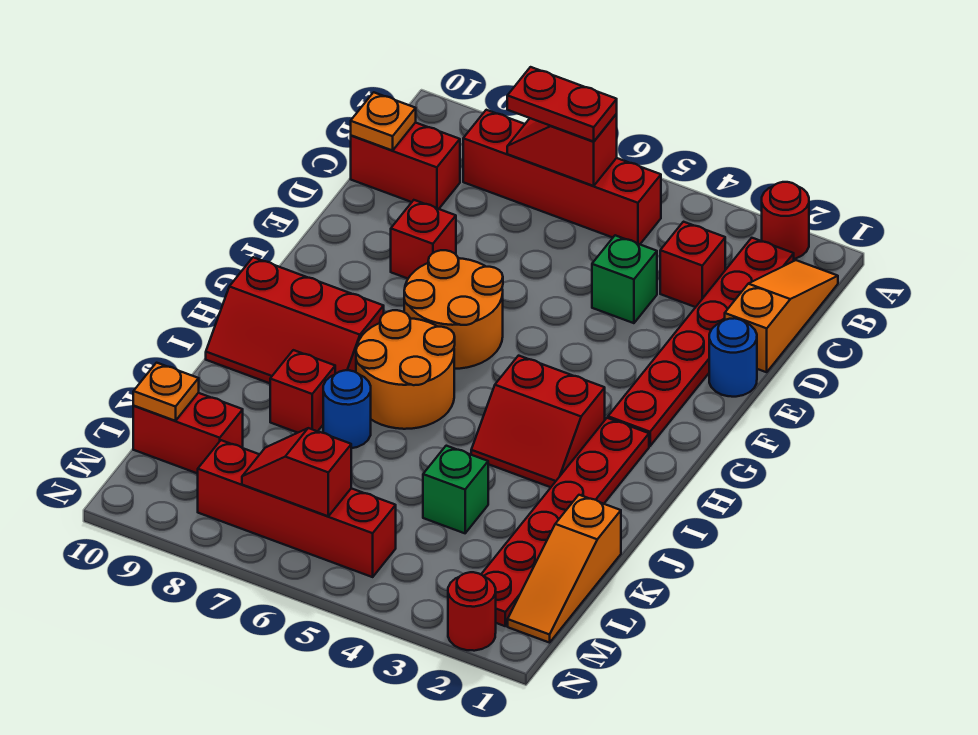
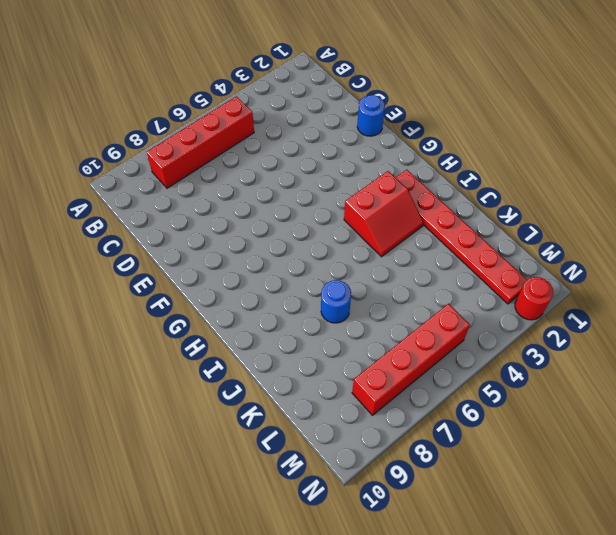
none -> red 1x1 round brick [762,182,809,259]
none -> orange 1x3 slope [725,260,838,372]
none -> red 1x6 plate [608,238,794,446]

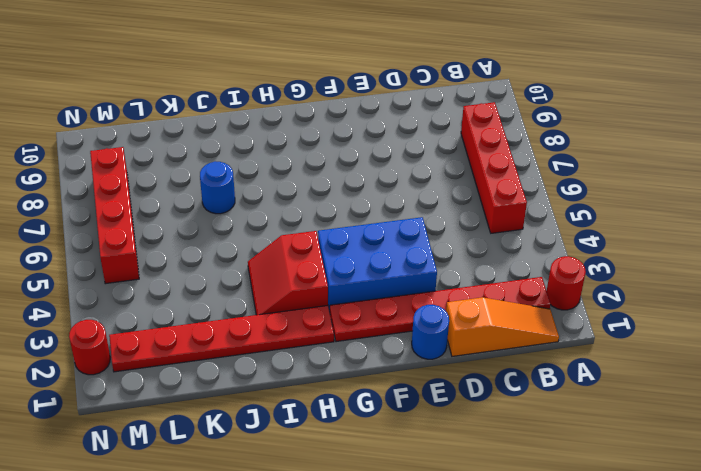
blue 2x3 brick [318,217,437,311] -> none
none -> red 1x1 brick [660,222,725,307]
none -> red 1x2 brick [351,123,460,209]
none -> green 1x1 brick [592,235,657,323]

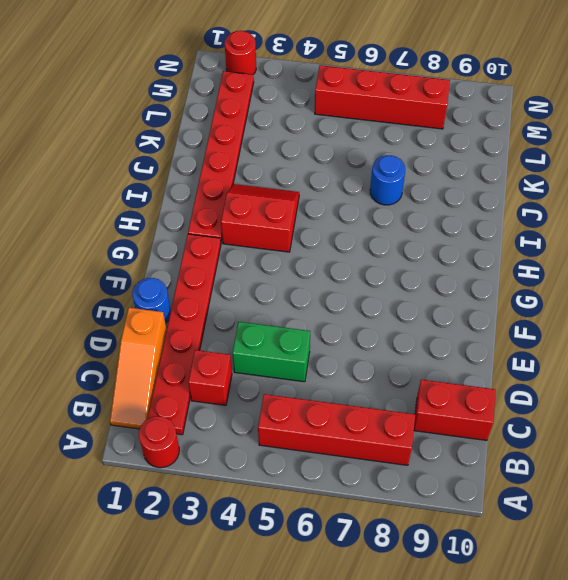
green 1x2 brick [232,322,310,382] -> green 1x1 brick [592,235,657,323]
none -> red 1x1 brick [391,200,456,279]
none -> orange 2x2 round brick [404,250,503,369]
none -> orange 2x2 round brick [356,310,455,429]

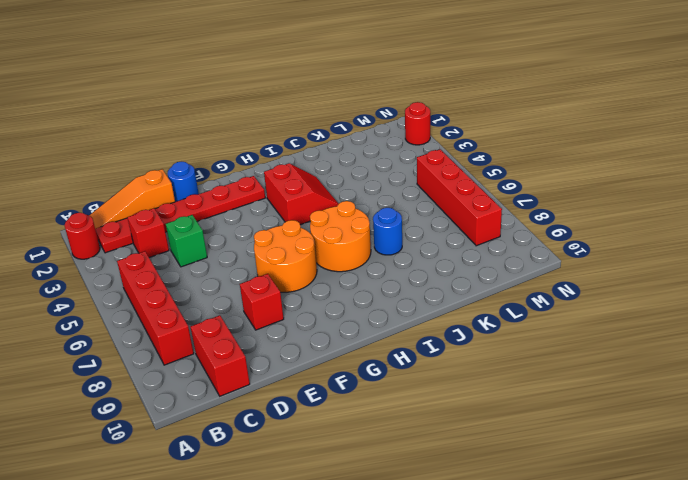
none -> red 1x6 plate [481,418,649,626]
none -> red 2x3 slope [206,257,384,383]
none -> red 1x1 brick [270,350,335,433]

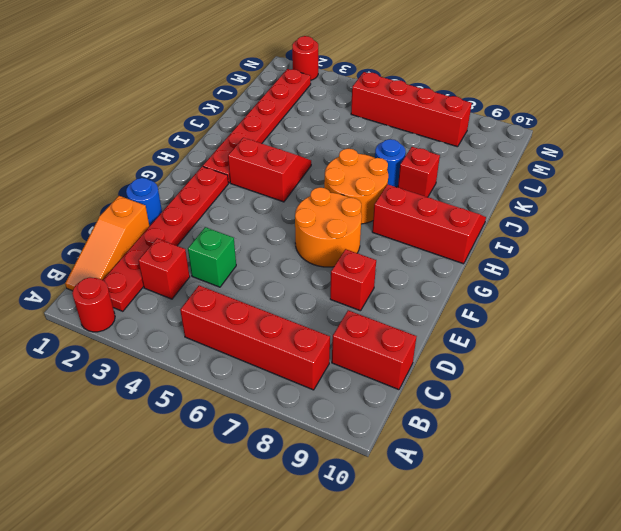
none -> orange 1x3 slope [508,495,621,643]
none -> green 1x1 brick [423,446,488,533]
none -> red 1x2 brick [133,393,243,474]

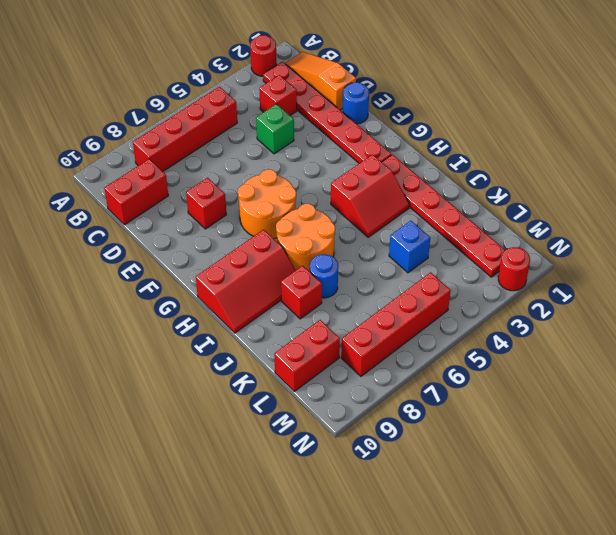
blue 1x1 brick [389,221,430,273] -> green 1x1 brick [423,446,488,533]
none -> orange 1x3 slope [508,495,621,643]
none -> red 1x2 slope [507,114,617,186]
none -> orange 1x1 plate [351,92,416,151]

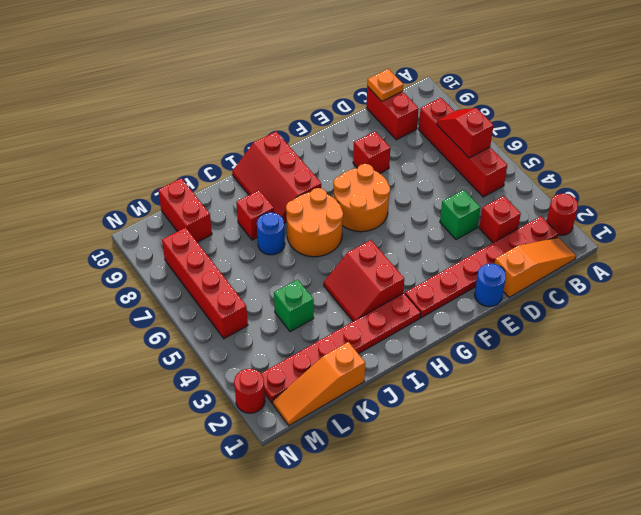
none -> orange 1x1 plate [133,363,199,421]
none -> red 1x2 slope [242,428,351,516]
none -> red 1x2 plate [507,67,617,142]

